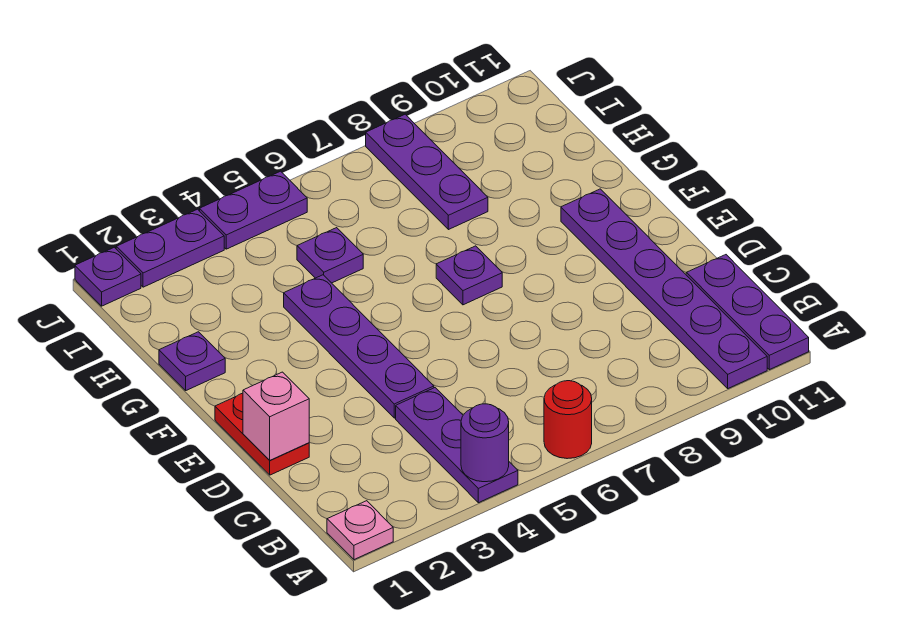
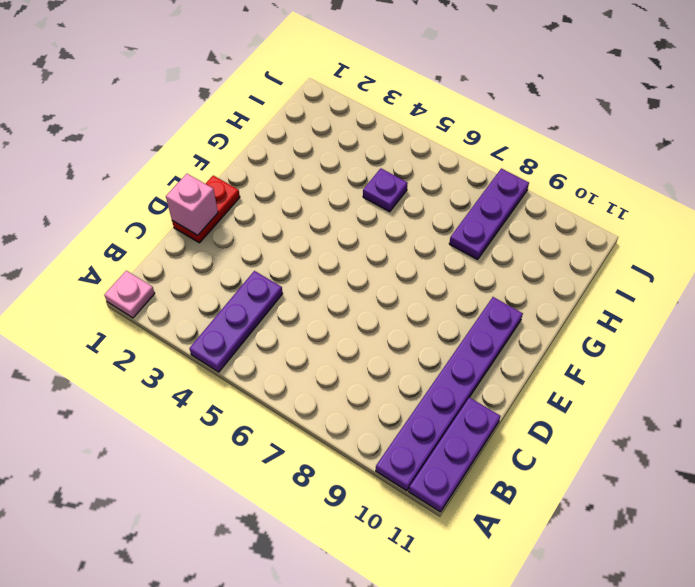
none -> red 1x1 round brick [544,381,592,459]
none -> purple 1x4 plate [284,275,434,418]
none -> purple 1x1 plate [436,246,502,305]

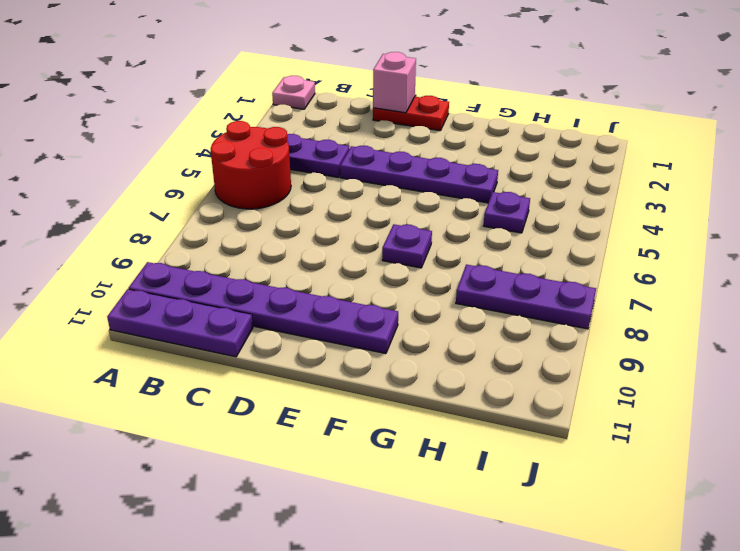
red 2x2 round brick [211,121,291,209] -> red 1x1 round brick [544,381,592,459]
none -> purple 1x1 plate [159,332,225,390]
none -> purple 1x1 plate [75,247,141,306]
none -> purple 1x2 plate [116,209,224,287]

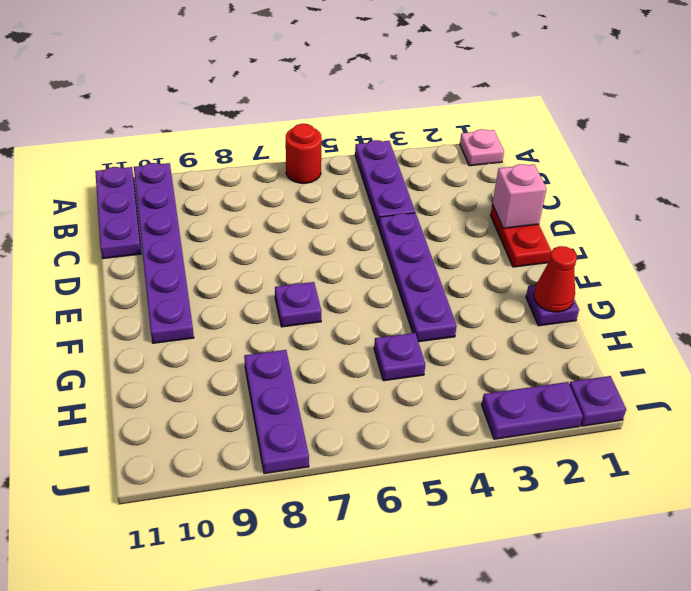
red 1x1 cone [534,246,577,312] -> none
none -> purple 1x2 plate [200,171,307,249]
none -> purple 1x1 round brick [461,404,509,482]

